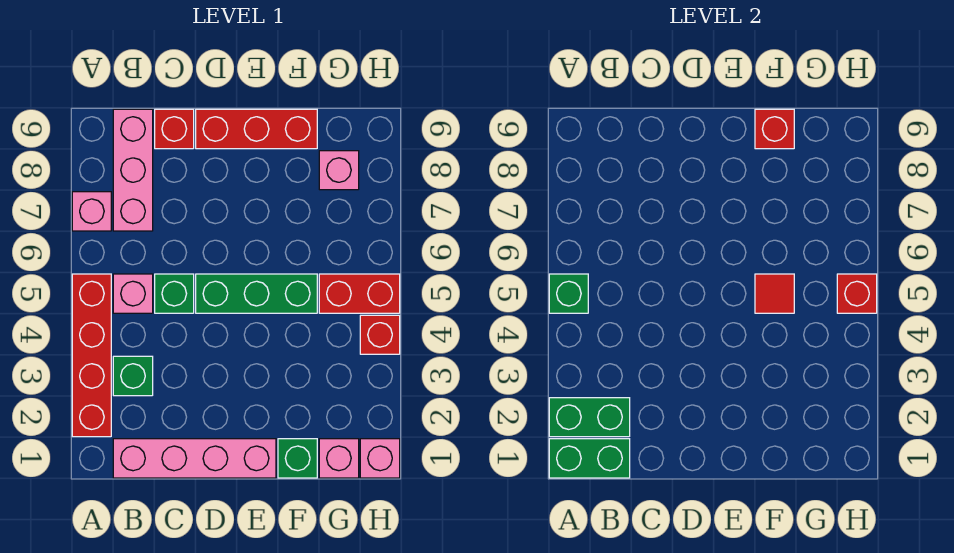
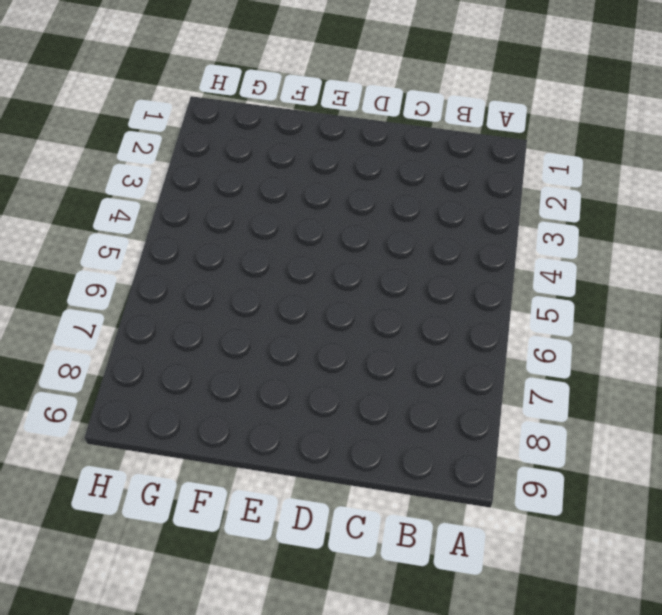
none -> red 1x4 brick [72,274,111,437]
none -> pink 1x1 brick [72,192,111,231]
none -> pink 1x4 brick [113,439,276,478]

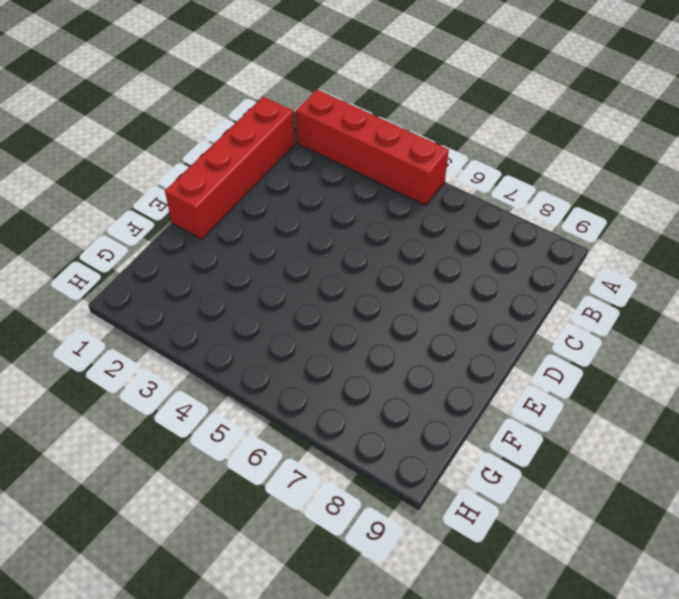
red 1x4 brick [165,97,295,239] -> pink 1x4 brick [113,439,276,478]
none -> pink 1x1 brick [72,192,111,231]
none -> green 1x1 brick [113,356,153,396]
none -> pink 1x1 brick [113,274,153,313]

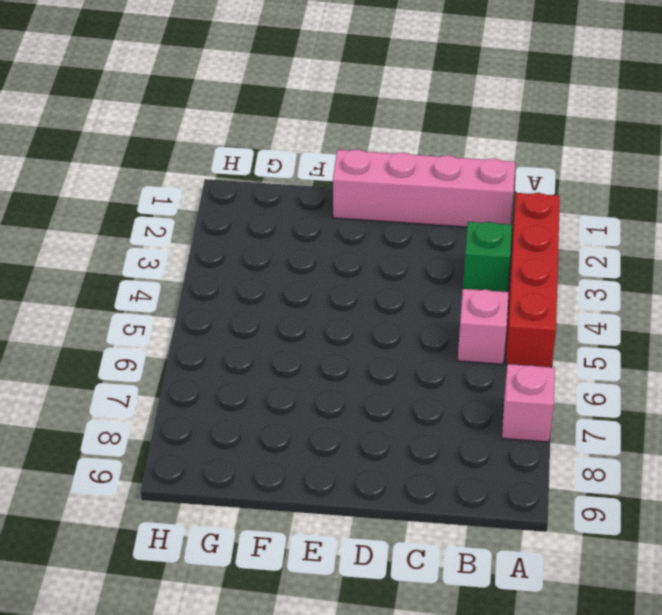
none -> pink 1x3 brick [113,109,153,231]
none -> green 1x1 brick [155,274,194,313]
none -> red 1x1 brick [155,109,194,149]

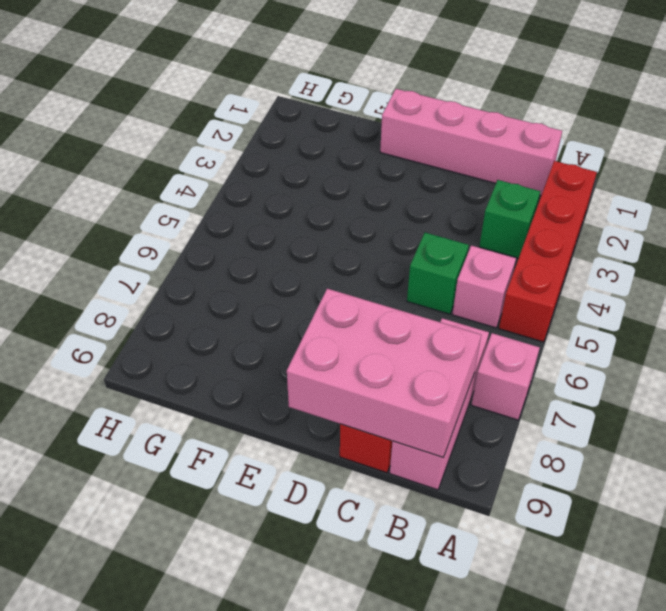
pink 2x3 brick [287,289,481,457] -> none
none -> green 1x3 brick [196,274,317,313]
none -> red 1x3 brick [196,109,317,149]
none -> green 1x1 brick [278,439,317,478]

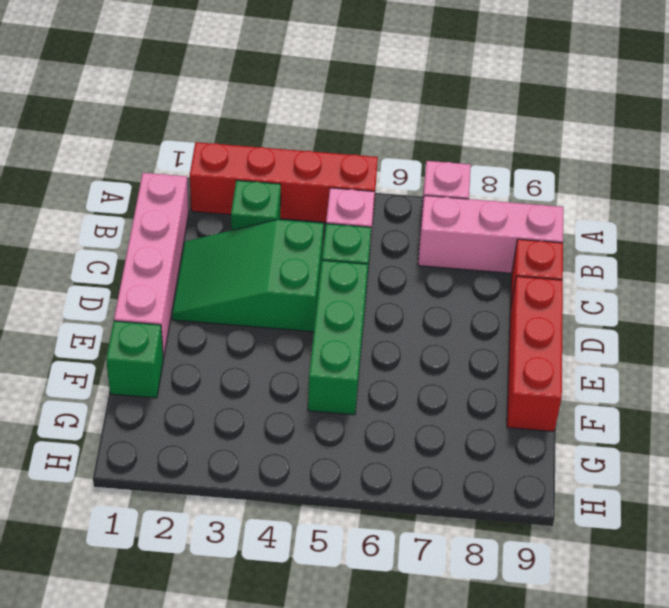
green 2x3 slope [172,220,324,332] -> none
none -> pink 1x1 brick [319,439,359,478]
none -> red 1x2 brick [319,274,400,313]
none -> pink 1x1 brick [319,151,359,190]

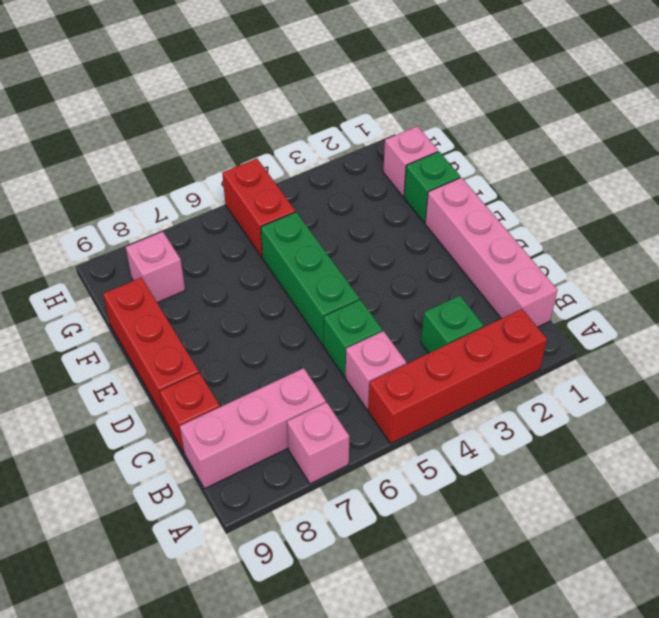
none -> pink 1x1 brick [360,439,400,478]
none -> red 1x1 brick [360,315,400,354]
none -> green 1x2 brick [549,439,630,478]

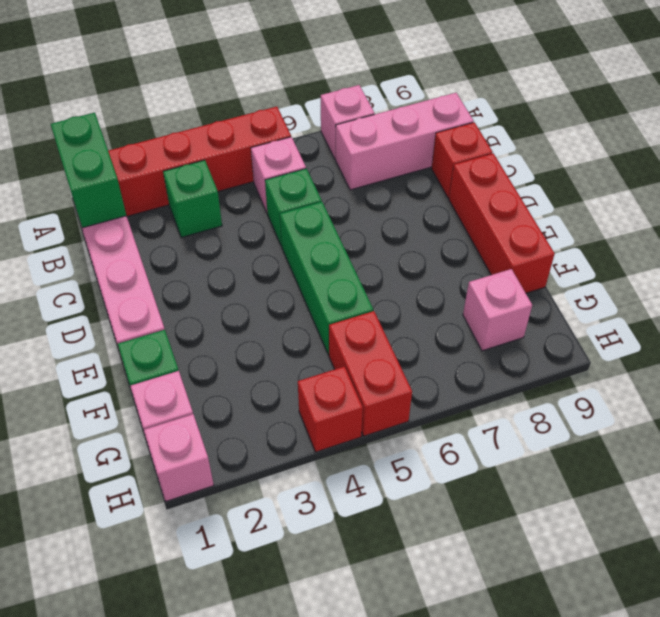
none -> green 1x2 brick [549,398,630,437]
none -> green 1x1 brick [549,274,588,313]
none -> red 1x1 tile [755,274,794,313]

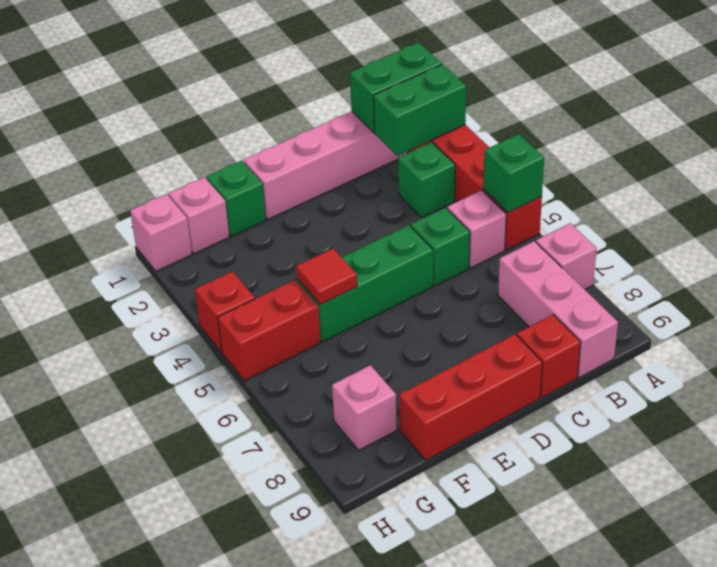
none -> red 1x1 brick [755,109,794,149]
none -> red 1x1 brick [837,274,877,313]

